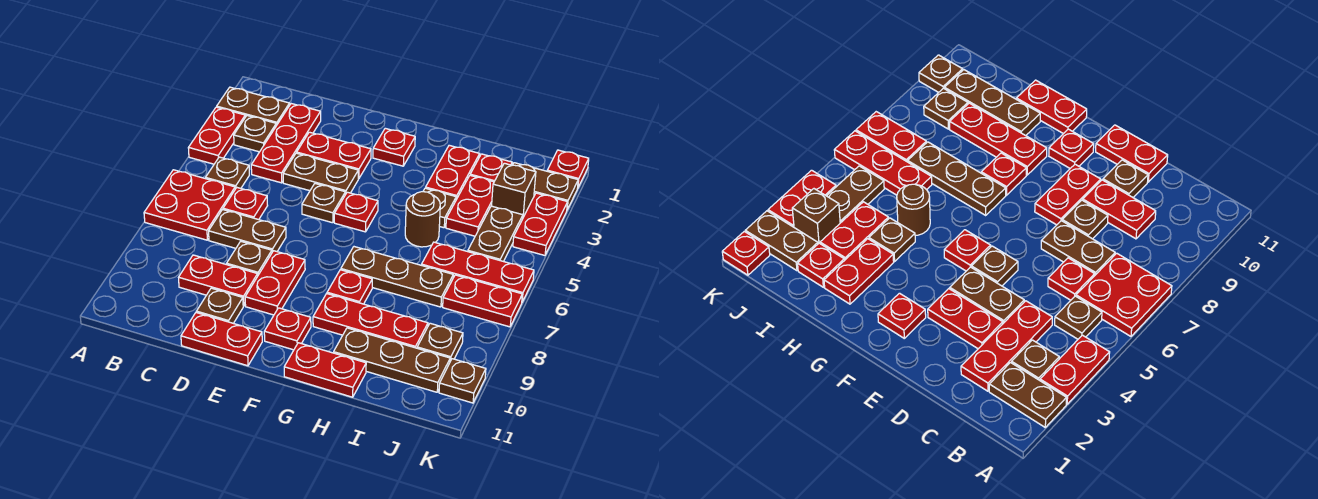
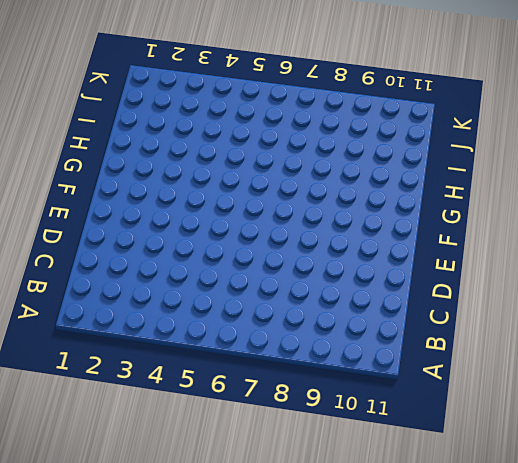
none -> brown 1x2 plate [217,87,290,126]
none -> red 1x2 plate [189,107,245,164]
none -> red 2x2 plate [144,170,235,240]
none -> brown 1x1 plate [234,116,276,152]

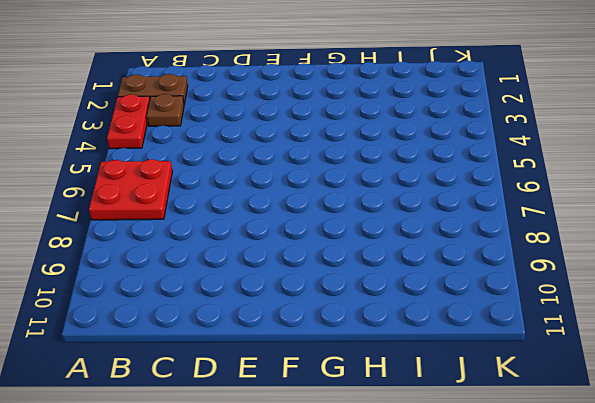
none -> brown 1x1 plate [206,157,249,189]
none -> red 1x3 plate [251,104,321,183]
none -> red 1x1 plate [223,188,268,220]
none -> brown 1x2 plate [209,210,286,252]

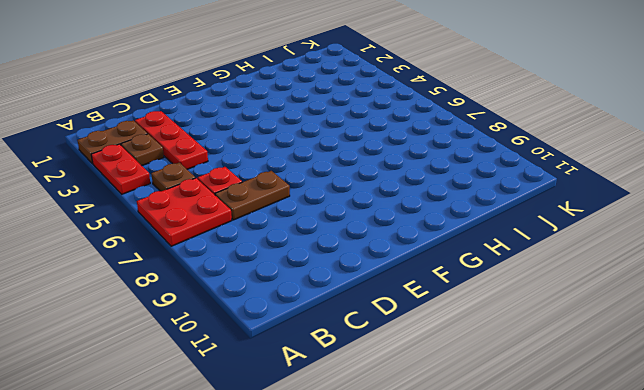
none -> red 1x2 plate [179,255,258,306]
none -> red 1x2 plate [297,132,371,179]
none -> brown 1x2 plate [283,153,358,195]
none -> brown 1x1 plate [227,241,272,275]

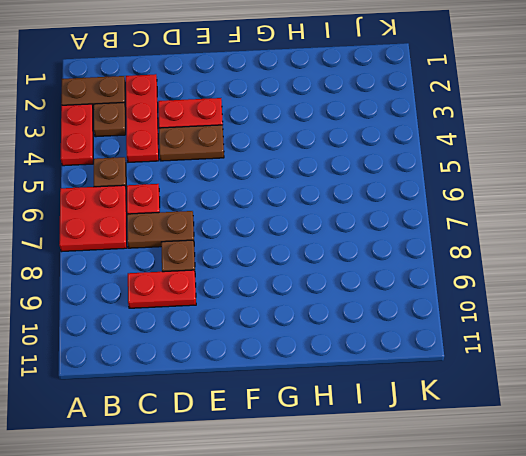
none -> brown 1x1 plate [196,288,243,323]
none -> red 1x2 plate [181,312,262,366]
none -> brown 1x1 plate [302,184,345,223]
none -> red 1x2 plate [245,251,305,315]

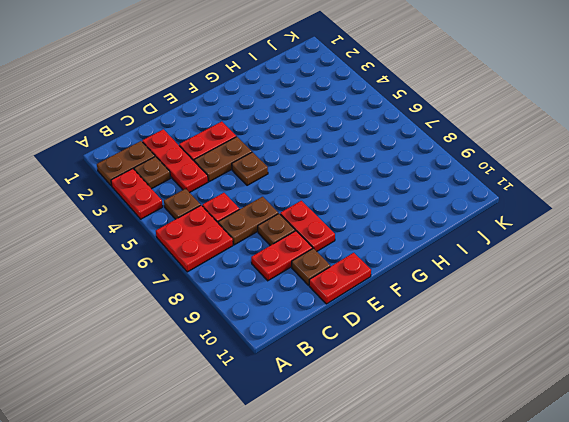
none -> red 1x1 plate [373,128,415,166]
none -> red 1x1 plate [334,192,378,232]
none -> red 1x1 plate [264,308,311,350]
none -> brown 1x3 plate [341,247,453,307]

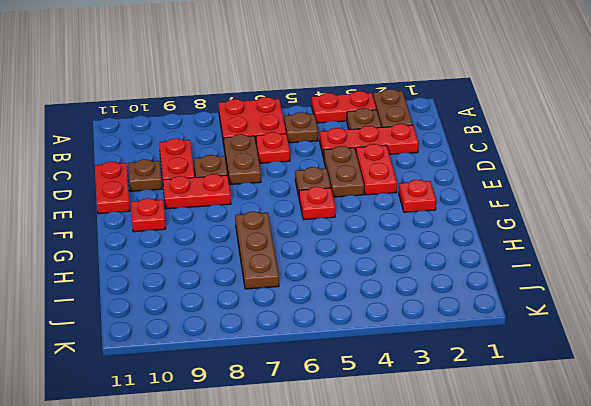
none -> red 1x1 plate [327,270,372,304]
none -> red 1x3 plate [313,294,428,348]
none -> red 1x2 plate [284,343,366,397]
none -> red 1x2 plate [426,145,480,200]

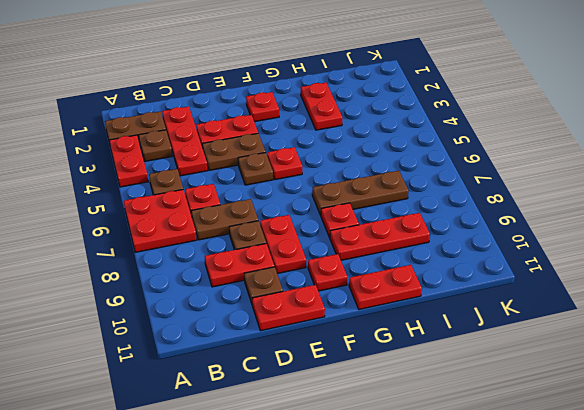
none -> brown 1x1 plate [423,188,456,228]
none -> brown 1x1 round brick [405,192,440,247]
none -> brown 1x3 plate [334,328,450,392]
none -> red 1x1 plate [470,154,512,182]

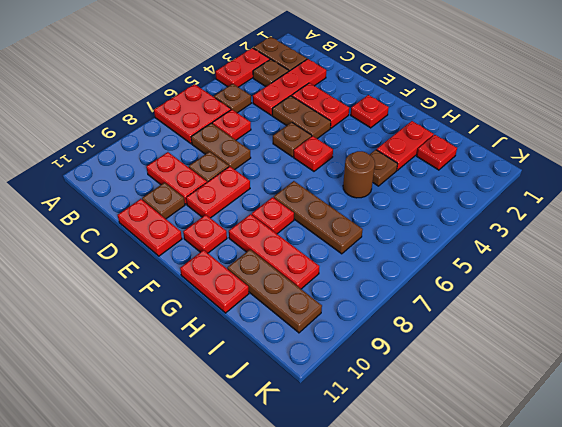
none -> red 1x2 plate [446,175,494,236]
none -> red 1x3 plate [422,242,534,302]
none -> brown 1x2 plate [513,163,578,209]
none -> brown 1x1 brick [492,163,536,217]

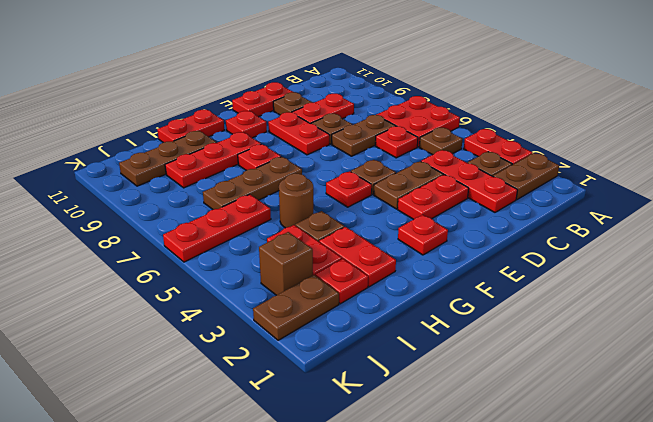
none -> brown 1x2 plate [468,206,523,261]
none -> red 1x2 plate [443,275,522,327]
none -> brown 1x1 plate [417,323,463,361]
none -> red 1x1 plate [547,150,589,187]

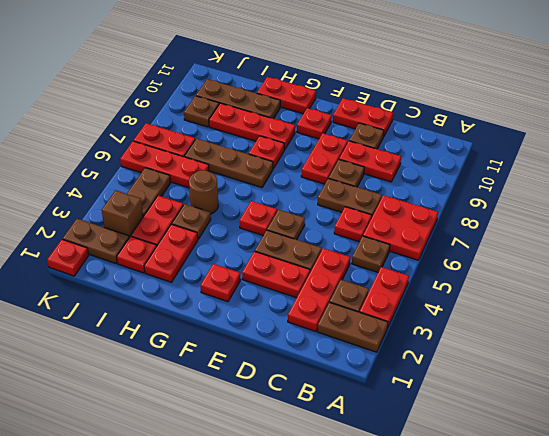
none -> red 1x2 plate [513,193,568,255]
none -> brown 1x1 plate [439,359,486,403]

